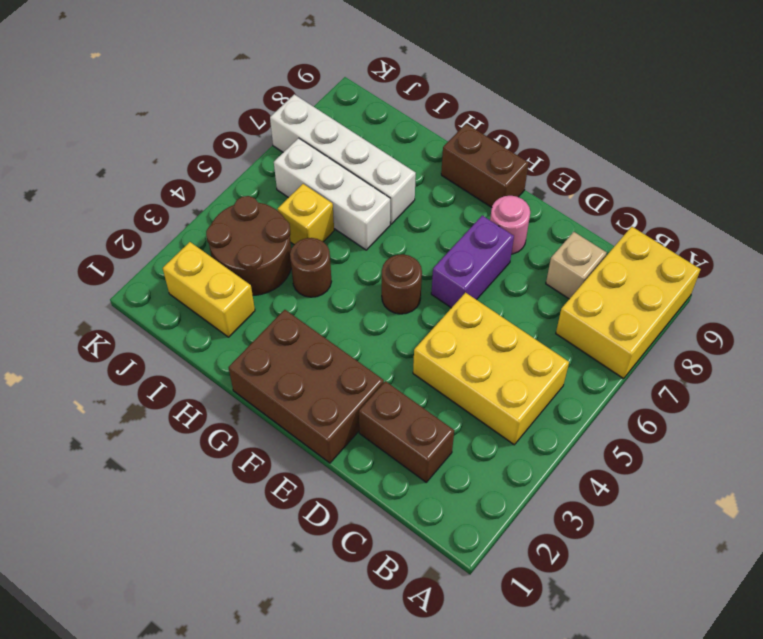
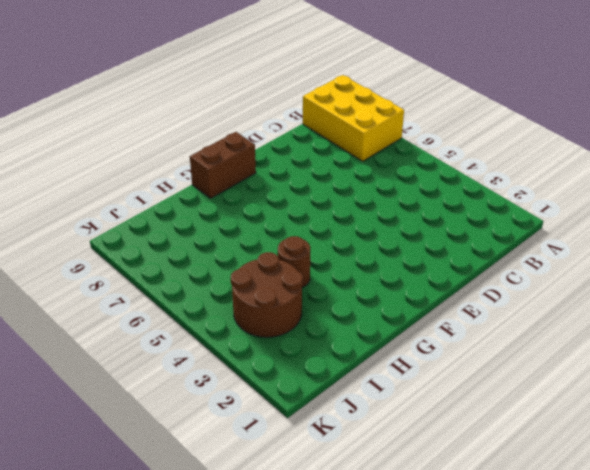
none -> yellow 2x3 brick [413,293,569,445]
none -> brown 1x2 brick [359,381,454,482]
none -> tan 1x1 brick [546,232,607,299]

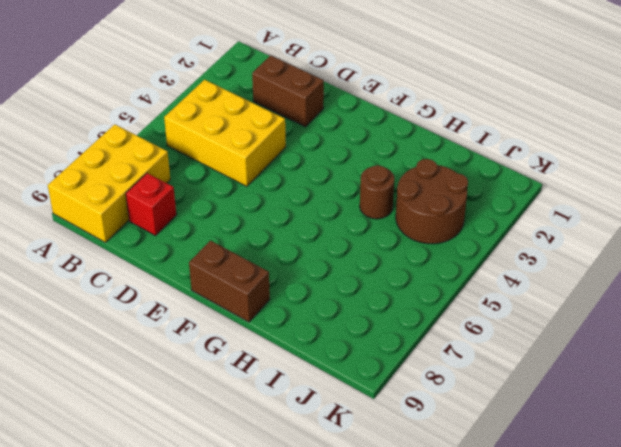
red 1x1 brick [126,173,176,236] -> tan 1x1 brick [546,232,607,299]
none -> brown 2x3 brick [228,310,384,463]
none -> purple 1x2 brick [431,216,514,308]
none -> pink 1x1 round brick [490,196,530,254]

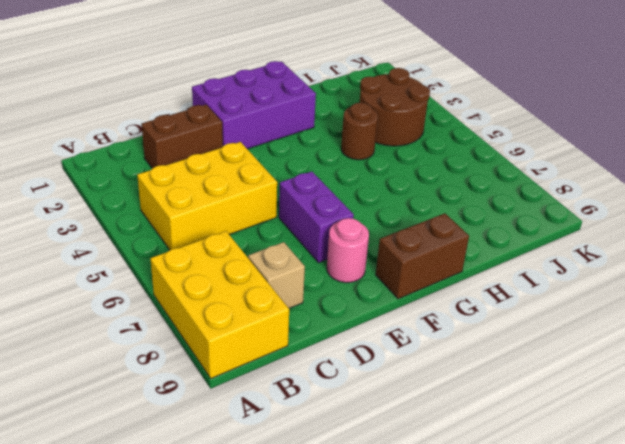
purple 2x3 brick [192,61,316,149] -> brown 2x3 brick [228,310,384,463]
none -> brown 1x1 round brick [382,254,422,314]
none -> white 1x3 brick [274,138,390,250]
none -> white 1x4 brick [270,94,416,224]

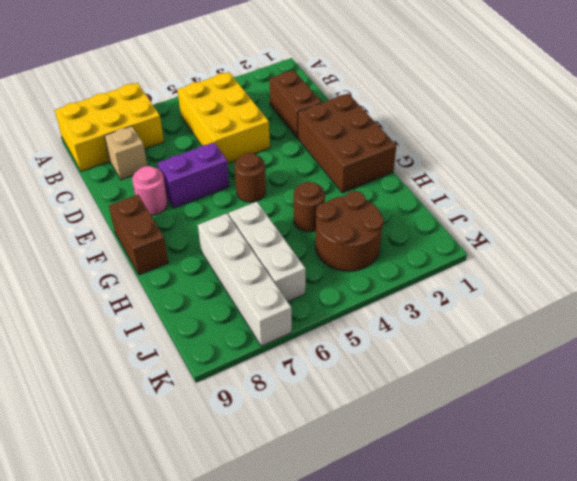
none -> yellow 1x2 brick [163,242,255,337]
none -> yellow 1x1 brick [278,184,334,244]

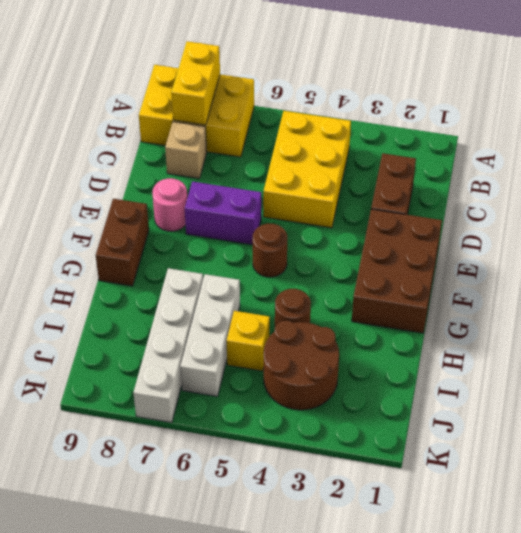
yellow 1x2 brick [171,41,220,125] -> yellow 1x2 brick moved to [163,242,255,337]

